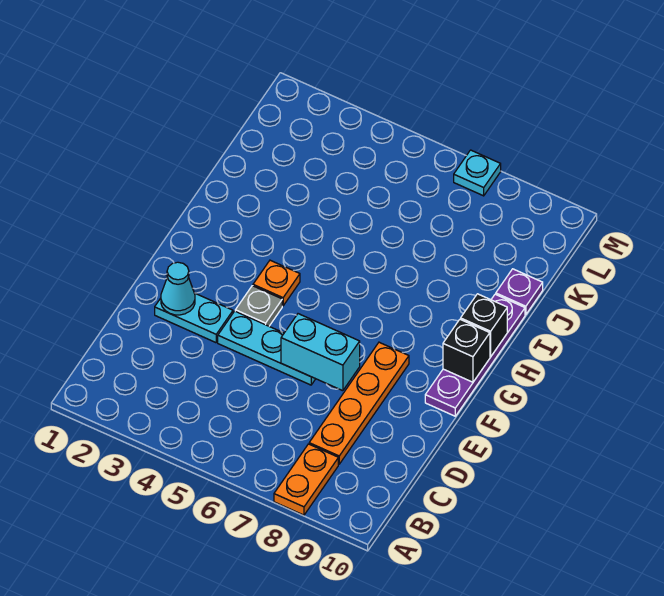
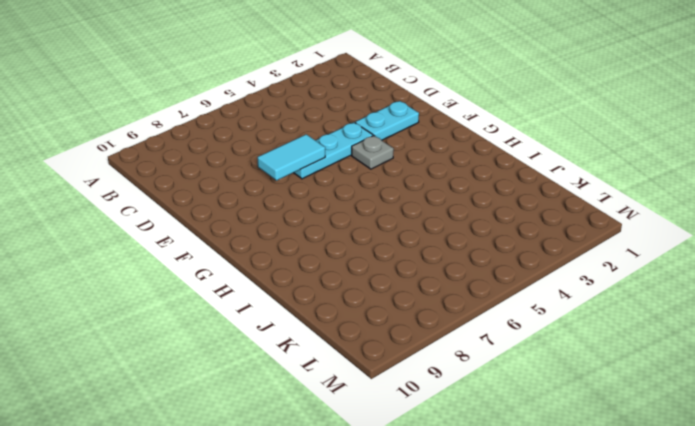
cyan 1x2 tile [257,134,325,180] -> cyan 1x2 brick [281,314,360,391]
none -> orange 1x2 plate [274,444,338,515]
none -> orange 1x4 plate [309,342,409,464]
none -> purple 1x4 plate [425,294,525,416]

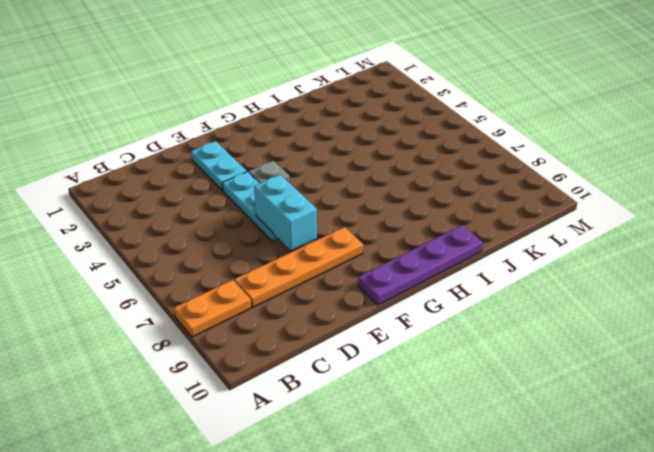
none -> orange 1x1 plate [253,260,300,306]
none -> purple 1x1 plate [496,269,543,315]
none -> cyan 1x1 plate [454,150,501,196]

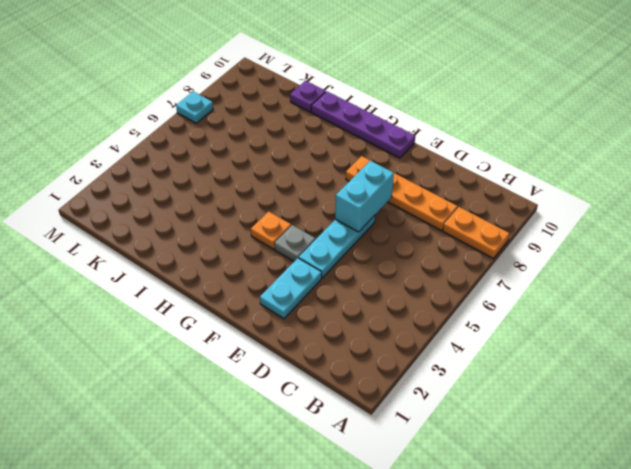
none -> cyan 1x1 cone [161,262,195,315]
none -> black 1x1 brick [443,319,490,382]
none -> black 1x1 brick [461,294,507,357]

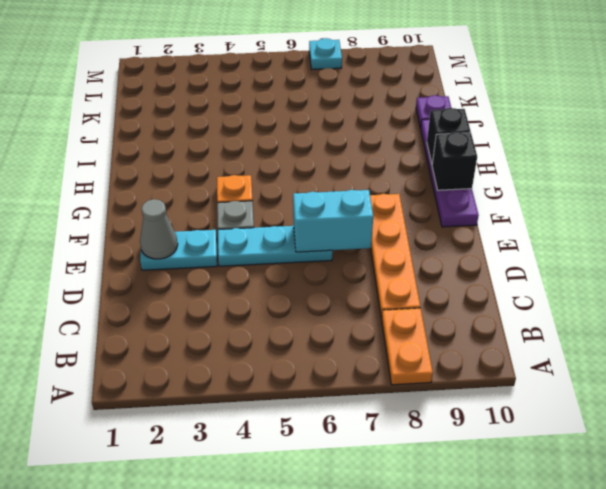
grey 1x1 cone [140,199,178,259] -> cyan 1x1 cone [161,262,195,315]

